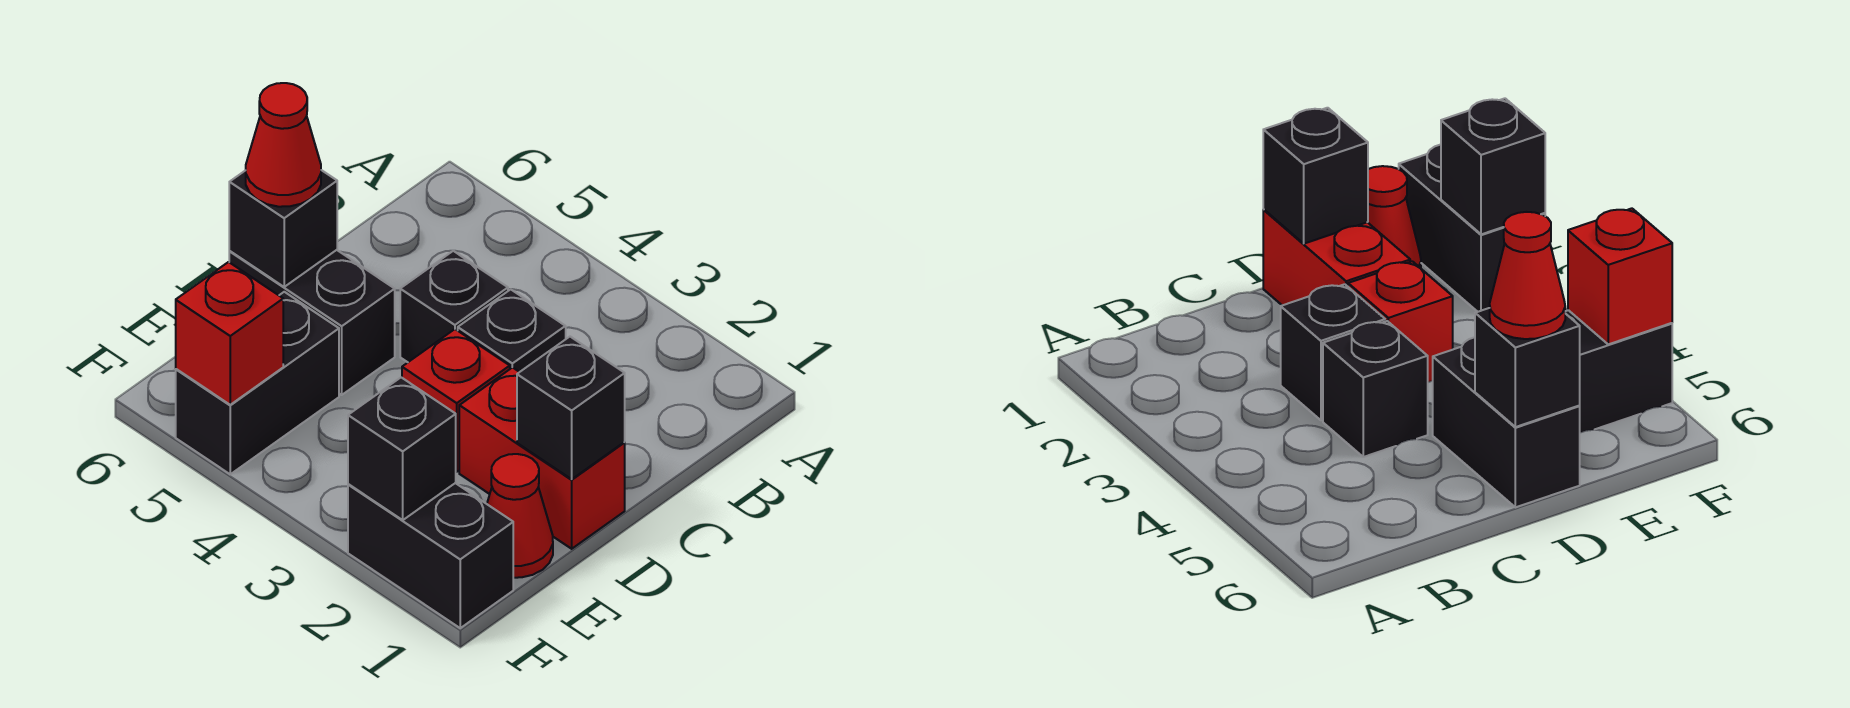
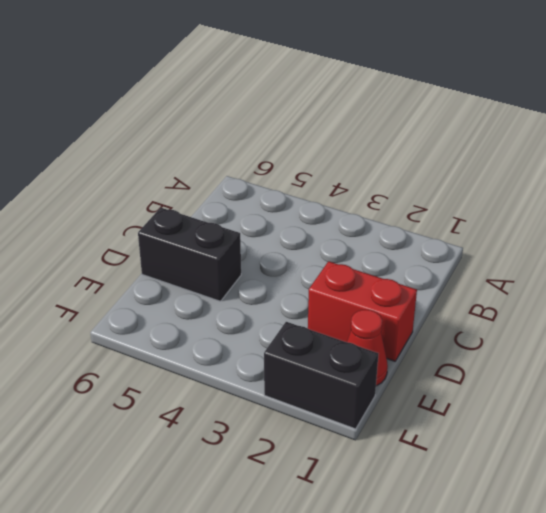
none -> black 1x1 brick [458,289,566,372]
none -> black 1x1 brick [400,251,508,362]
none -> red 1x1 brick [402,329,510,472]

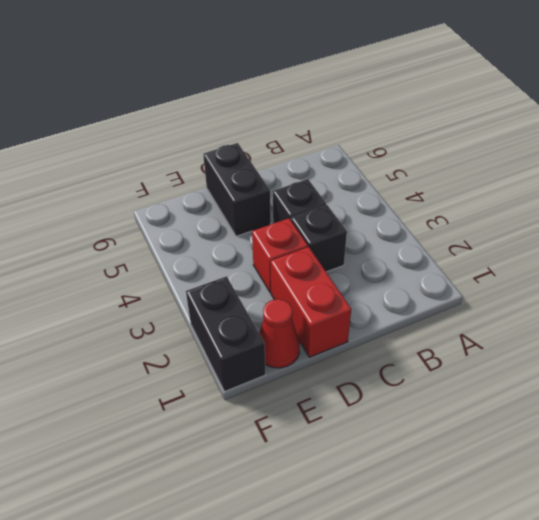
none -> black 1x2 brick [176,292,339,474]
none -> black 1x1 brick [517,337,625,479]
none -> black 1x1 brick [229,170,337,287]

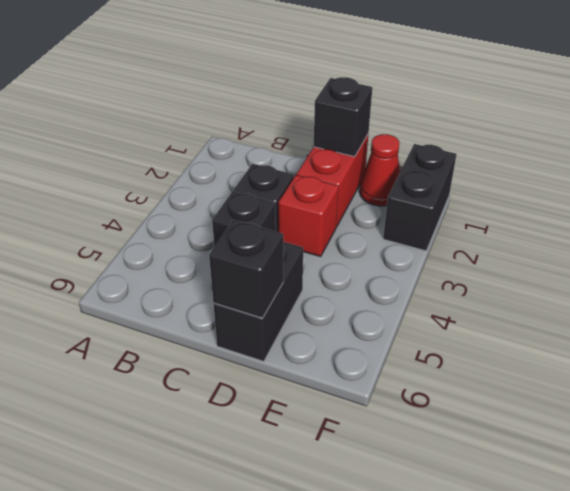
none -> black 1x2 brick [176,292,339,474]
none -> black 1x1 brick [348,377,456,520]
none -> red 1x1 brick [176,262,283,405]

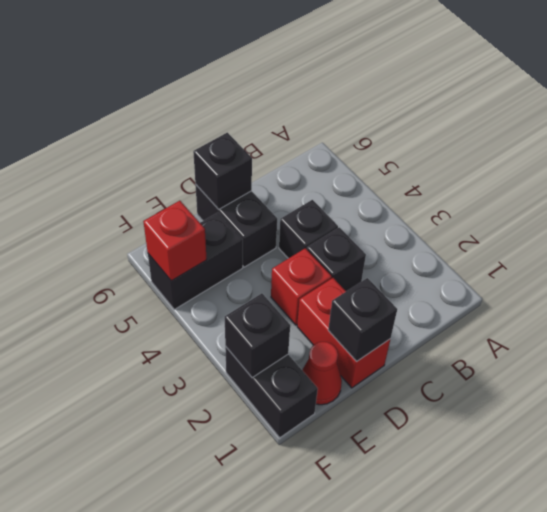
none -> red 1x1 cone [246,83,321,207]

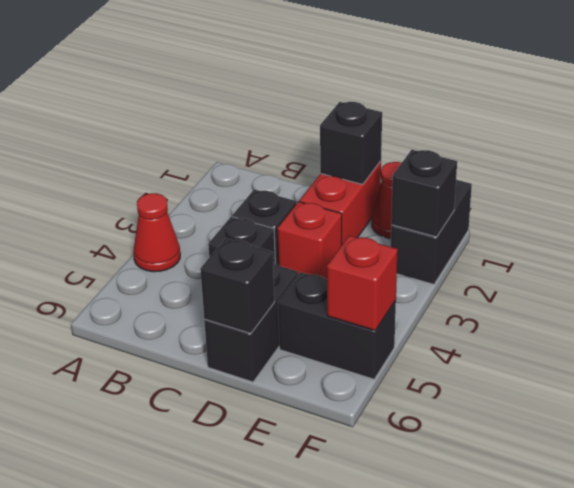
red 1x1 cone [133,193,180,272] -> red 1x1 cone moved to [246,83,321,207]

